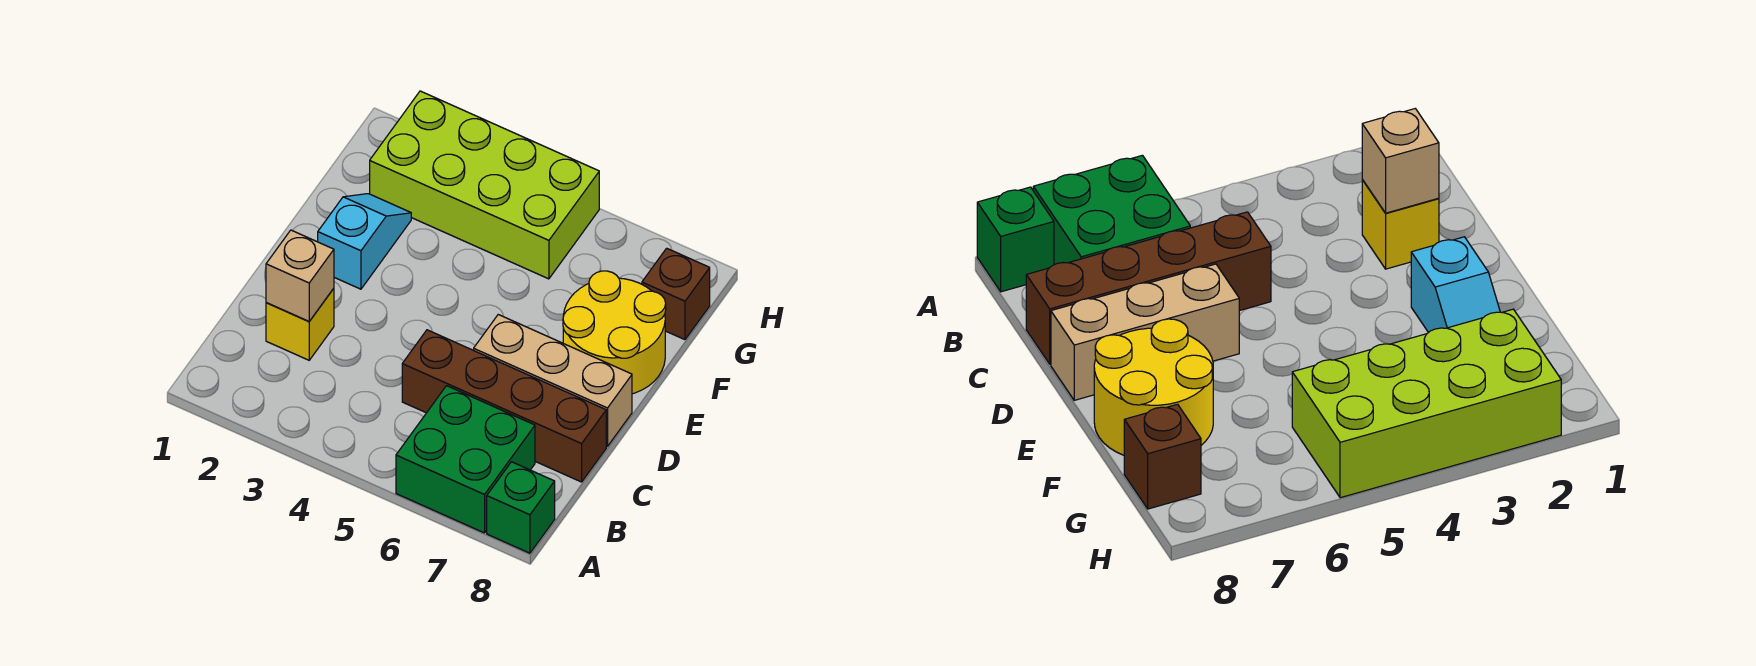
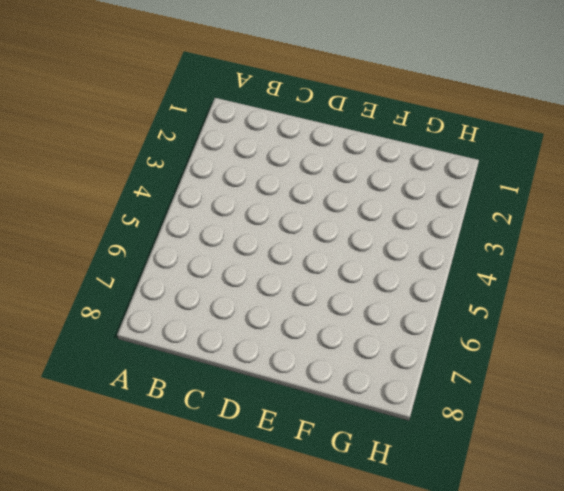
none -> green 2x2 brick [396,386,535,533]
none -> green 1x1 brick [487,462,555,553]

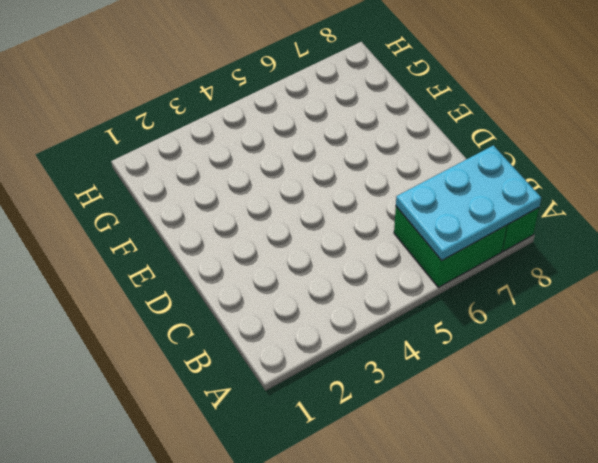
cyan 2x3 plate [396,145,541,260] -> none
none -> yellow 1x1 brick [266,288,334,360]
none -> brown 1x4 brick [402,330,606,482]

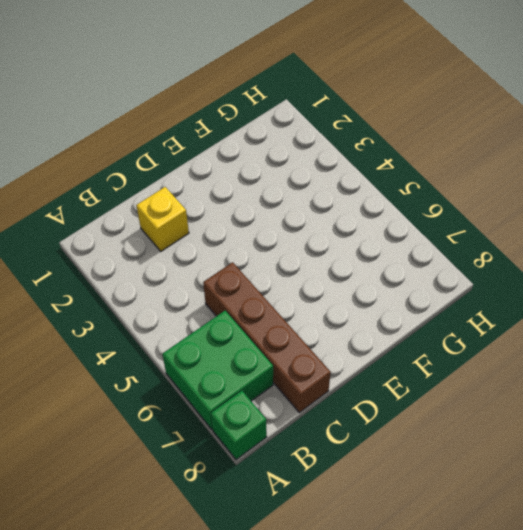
none -> tan 1x3 brick [474,315,632,446]
none -> cyan 1x2 slope [318,194,411,289]

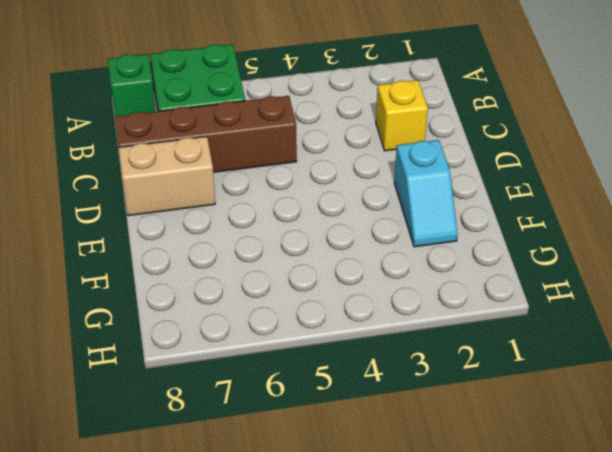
tan 1x2 brick [119,137,215,216] -> tan 1x3 brick [474,315,632,446]
none -> yellow 2x2 round brick [563,271,666,394]
none -> lime 2x4 brick [370,91,599,279]

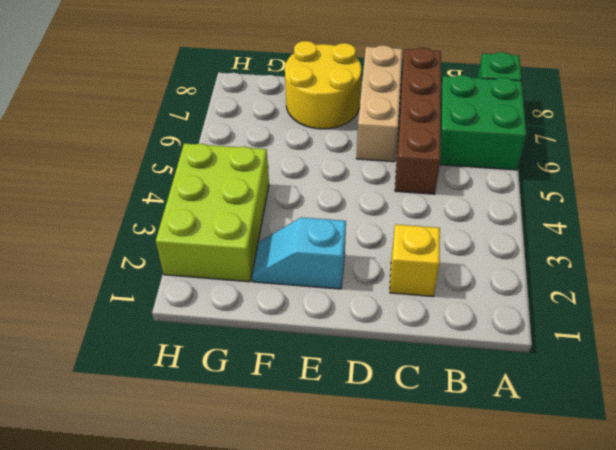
lime 2x3 brick [156,143,269,282] -> lime 2x4 brick [370,91,599,279]
none -> brown 1x1 brick [642,248,710,340]
none -> tan 1x1 brick [266,230,334,321]

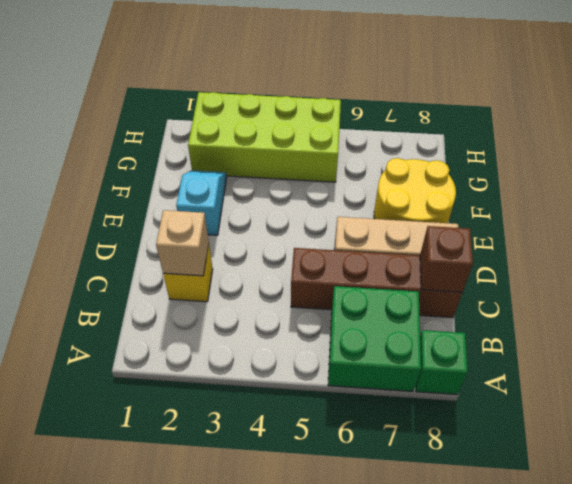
brown 1x1 brick [420,226,473,292] -> brown 1x1 brick moved to [642,248,710,340]

